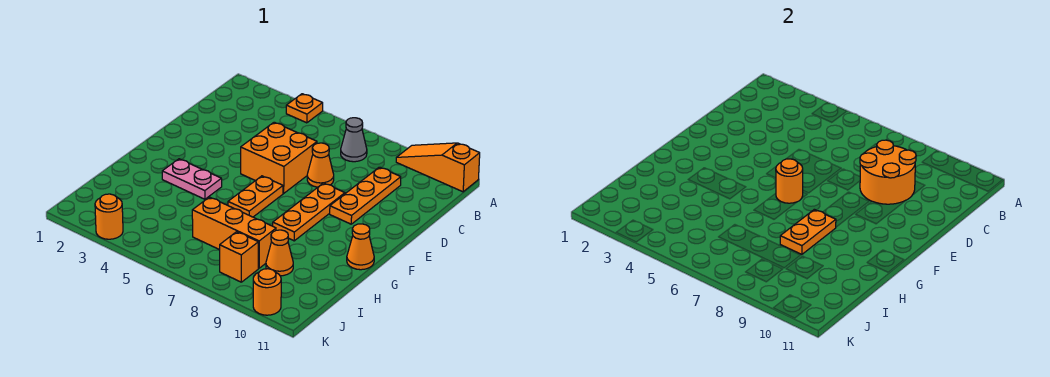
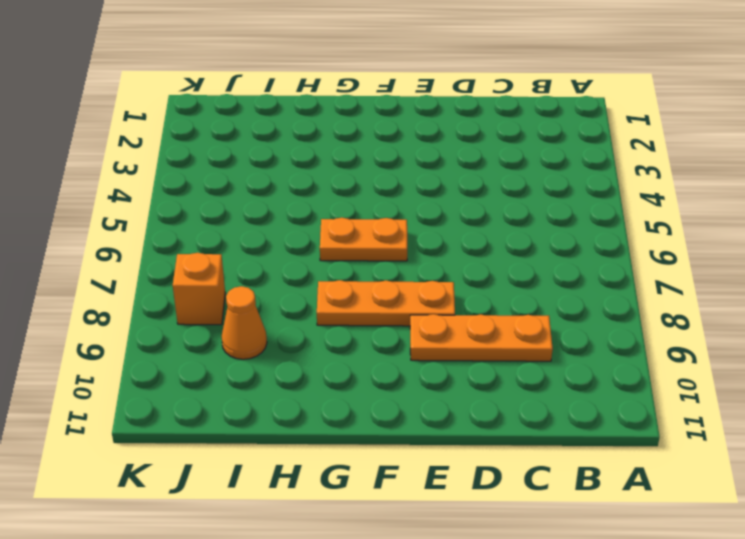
none -> orange 1x1 plate [286,94,323,123]
none -> orange 1x3 slope [396,143,480,192]
none -> grey 1x1 cone [341,118,367,162]

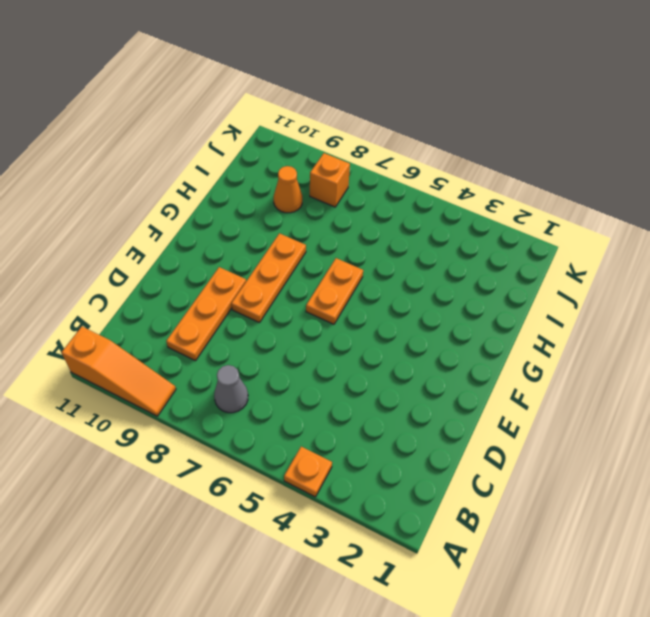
none -> orange 2x2 brick [241,122,317,193]
none -> orange 1x1 cone [307,143,334,187]
none -> pink 1x2 plate [162,159,222,199]

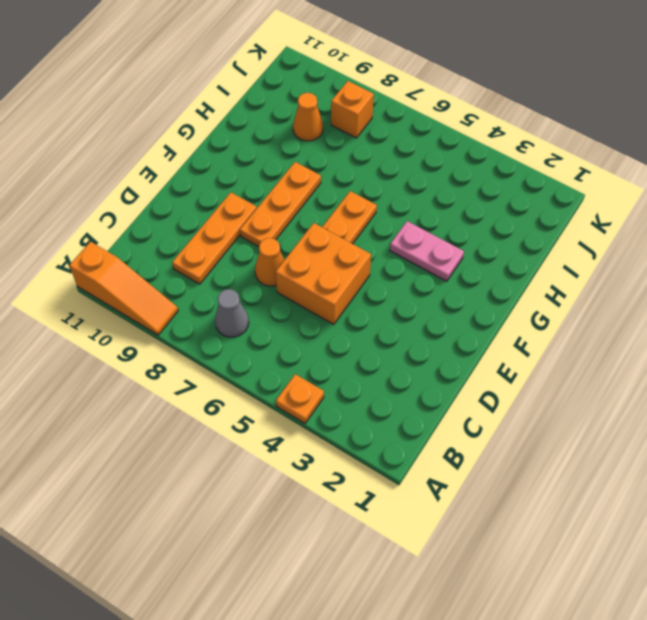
none -> orange 1x1 cone [347,224,374,270]
none -> orange 1x3 brick [192,197,276,268]
none -> orange 1x1 round brick [95,194,123,239]

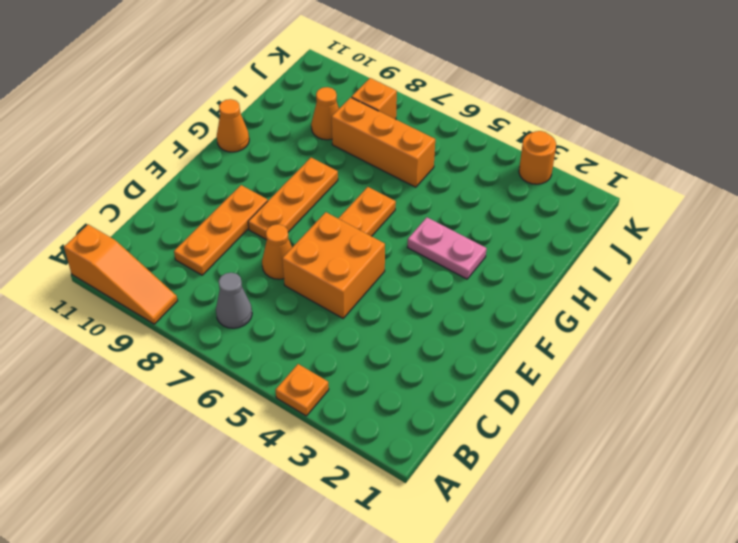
none -> orange 1x1 round brick [253,269,281,315]
none -> orange 2x2 round brick [860,140,916,204]
none -> orange 1x1 round brick [776,159,803,203]

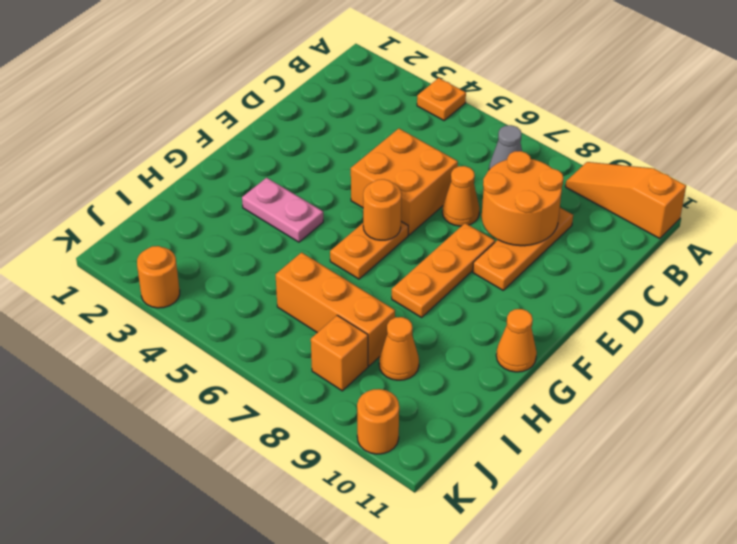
none -> orange 1x2 plate [780,209,836,254]

